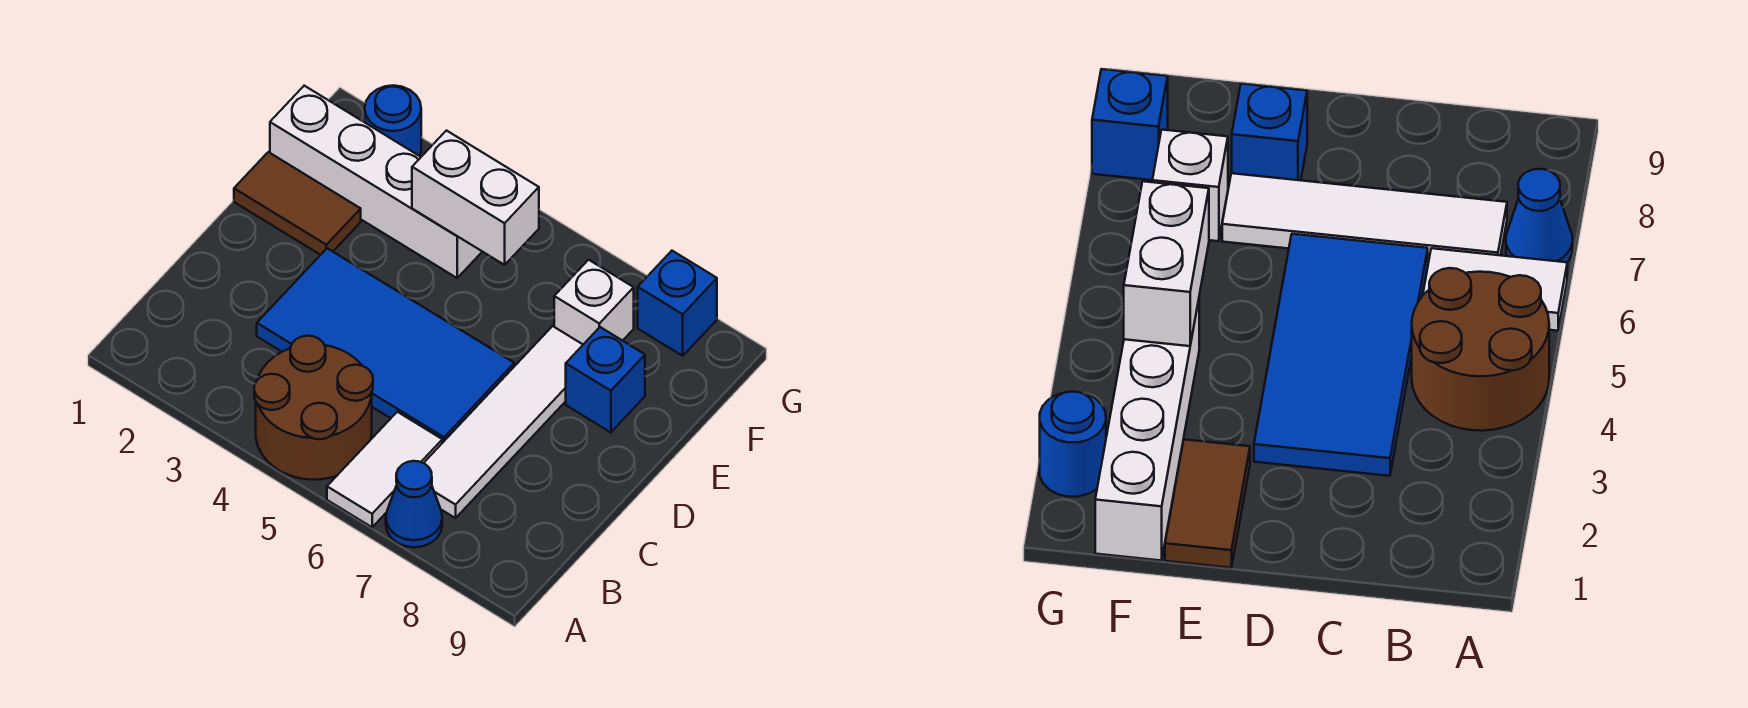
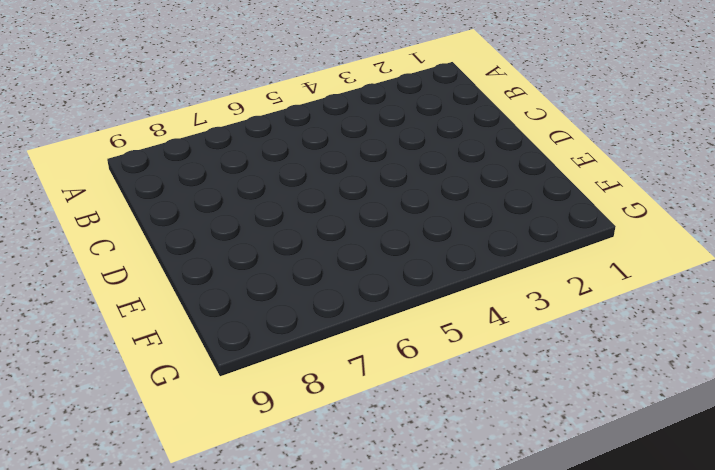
none -> brown 2x2 round brick [254,336,373,480]
none -> white 1x2 tile [327,412,442,527]
none -> blue 1x1 cone [386,461,442,547]

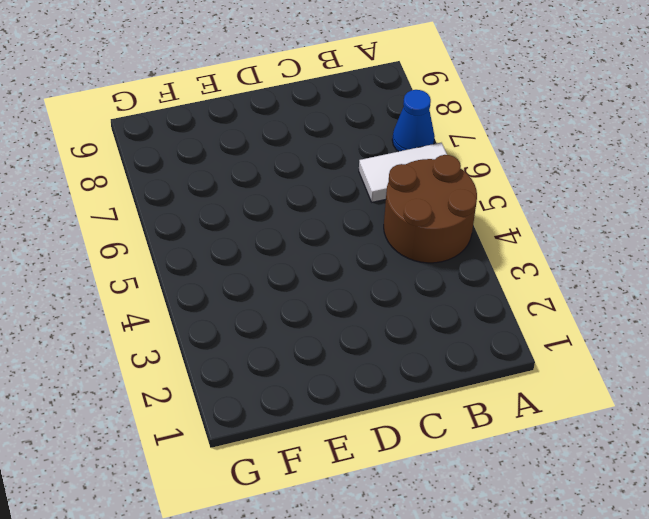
none -> white 1x4 tile [424,326,583,518]
none -> blue 2x4 tile [257,248,514,443]
none -> brown 1x2 tile [234,152,361,255]

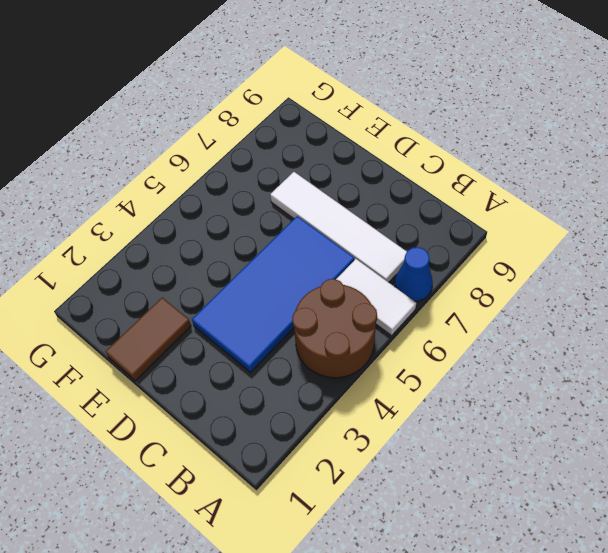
none -> blue 1x1 brick [566,327,645,432]
none -> white 1x4 brick [270,86,482,278]
none -> white 1x1 brick [554,260,634,344]

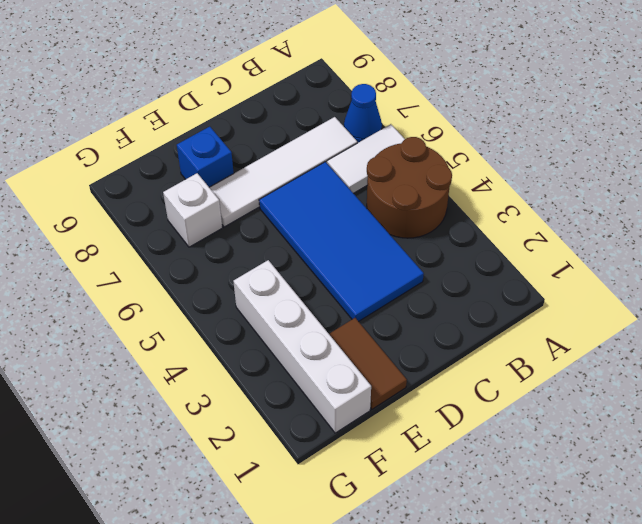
none -> blue 1x1 round brick [365,85,421,156]
none -> blue 1x1 brick [638,251,717,356]
none -> white 1x2 brick [412,131,539,265]

